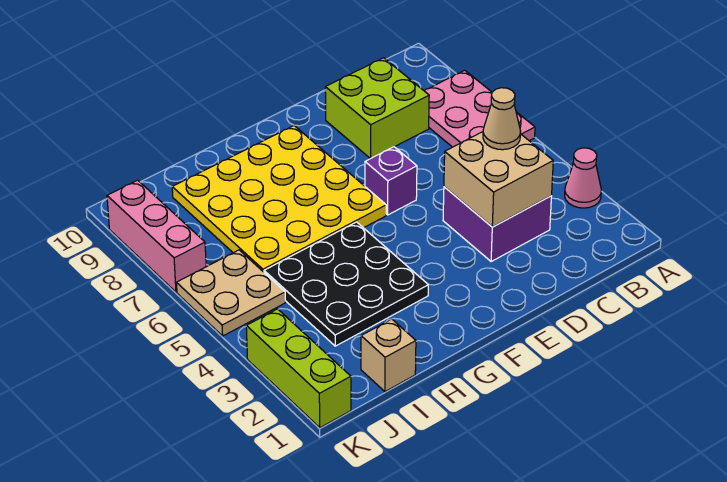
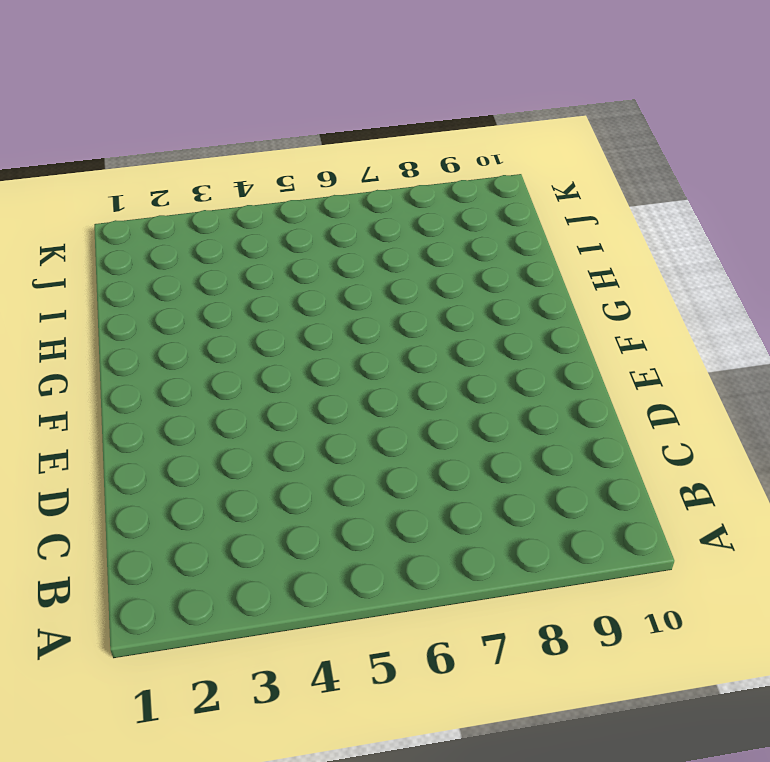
none -> pink 1x1 cone [565,148,601,208]
none -> pink 2x3 plate [425,70,535,147]
none -> purple 2x2 brick [443,187,552,262]

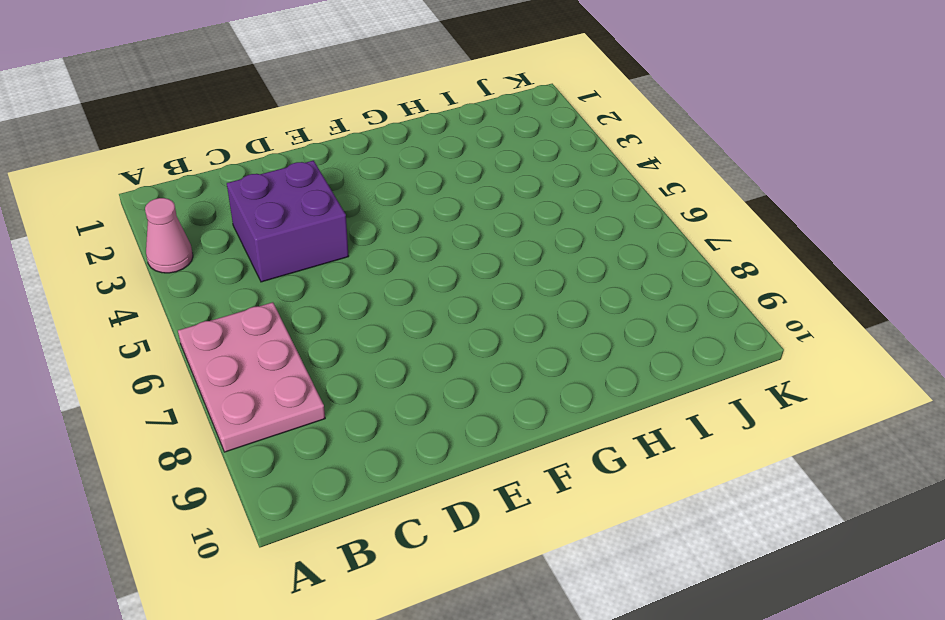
none -> lime 2x2 brick [325,58,429,159]
none -> purple 1x1 brick [365,147,417,215]
none -> yellow 4x4 plate [172,126,386,272]

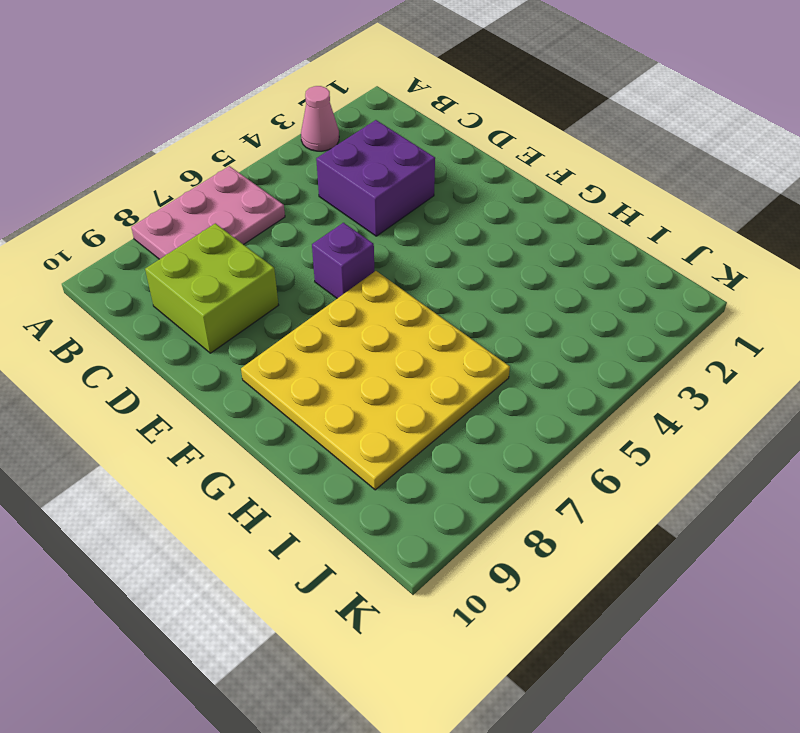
none -> black 3x3 plate [264,222,428,346]
none -> tan 1x1 brick [361,319,416,392]
none -> tan 2x2 plate [177,250,285,336]

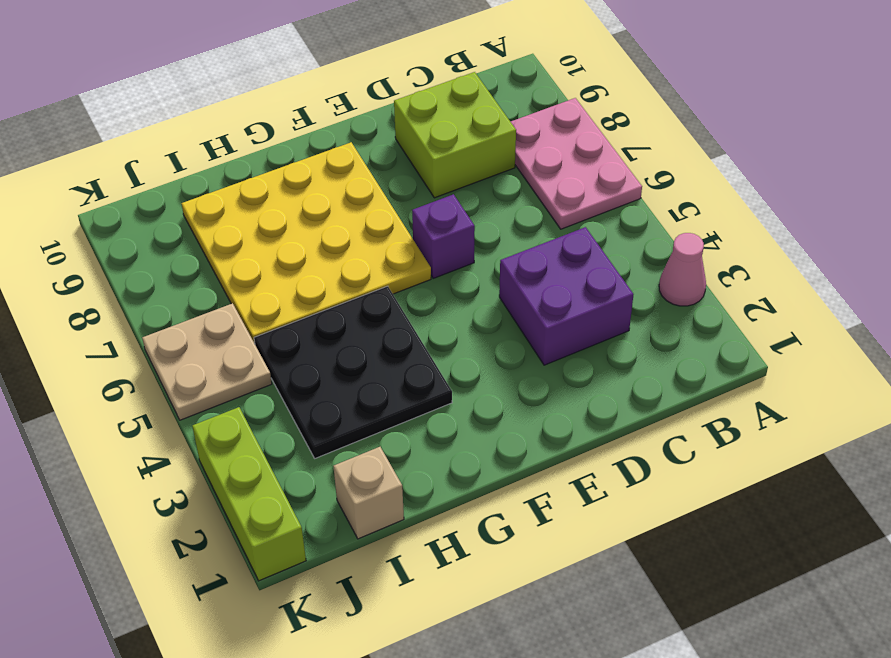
none -> pink 1x3 brick [107,180,206,292]
none -> tan 2x2 brick [444,132,553,227]
none -> tan 1x1 cone [483,88,521,150]

